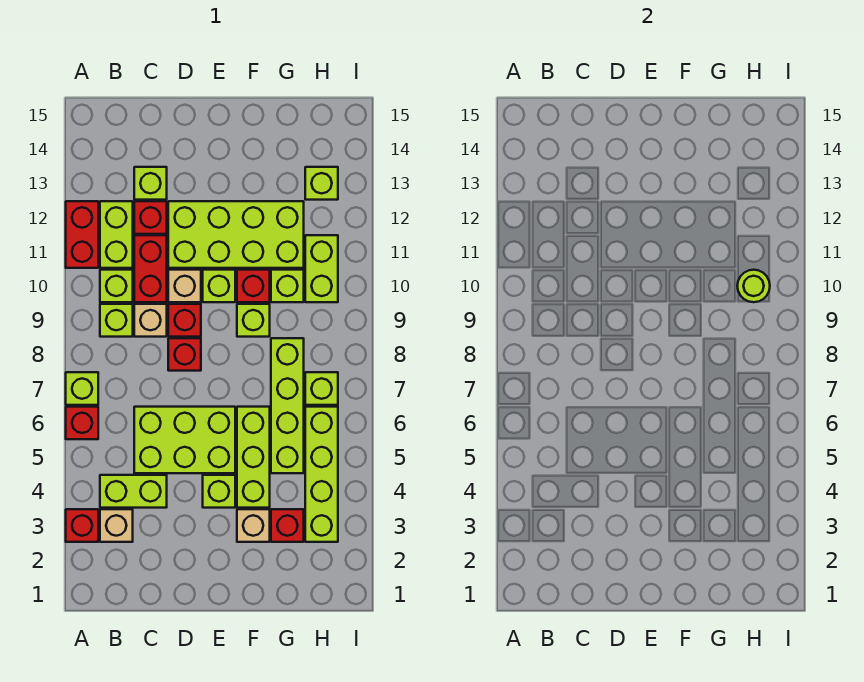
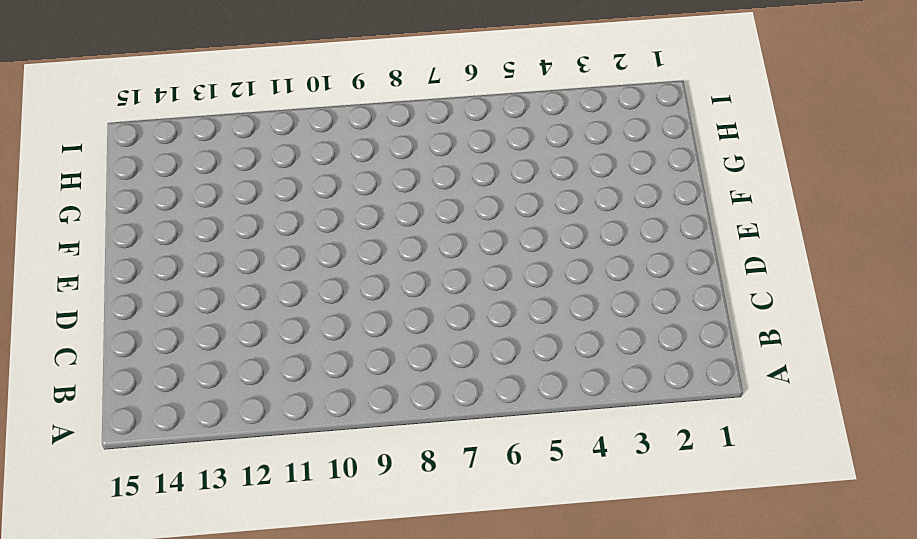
none -> red 1x1 brick [66,509,98,542]
none -> red 1x1 brick [66,407,98,439]
none -> lime 1x1 brick [66,372,98,405]
none -> red 1x2 brick [66,201,98,268]

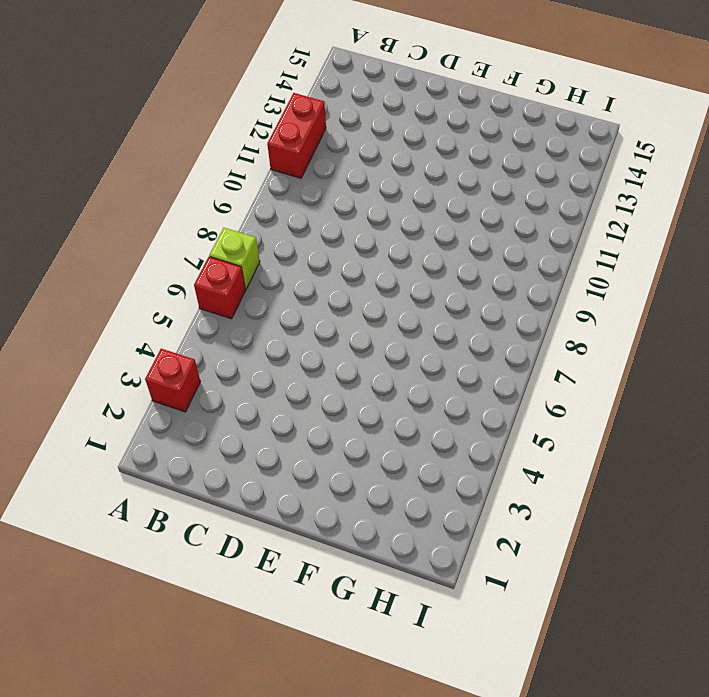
none -> tan 1x1 brick [100,509,133,542]
none -> lime 1x2 brick [100,475,167,508]
none -> lime 1x1 brick [100,304,133,337]
none -> lime 1x1 brick [100,270,133,302]

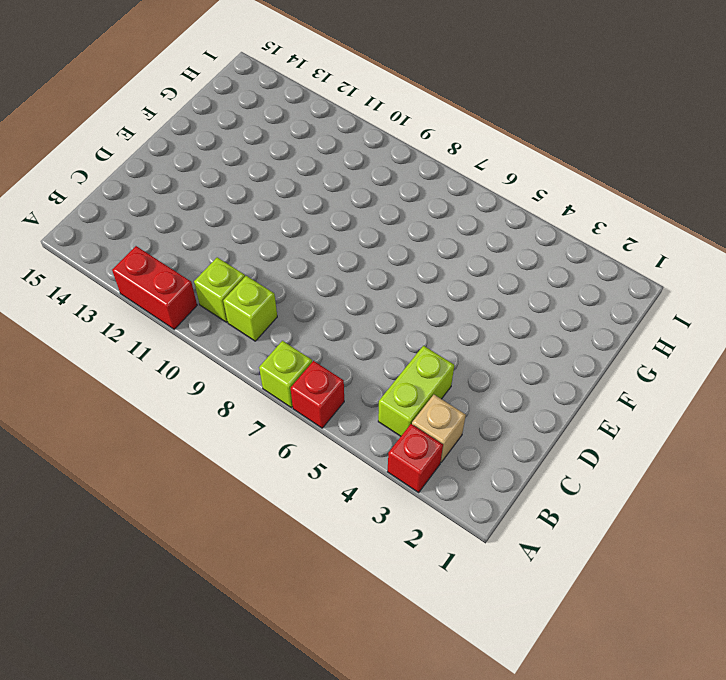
none -> lime 1x2 brick [100,201,133,268]
none -> lime 2x3 brick [134,407,235,473]
none -> tan 1x1 brick [134,304,167,337]
none -> red 1x2 brick [134,235,167,302]

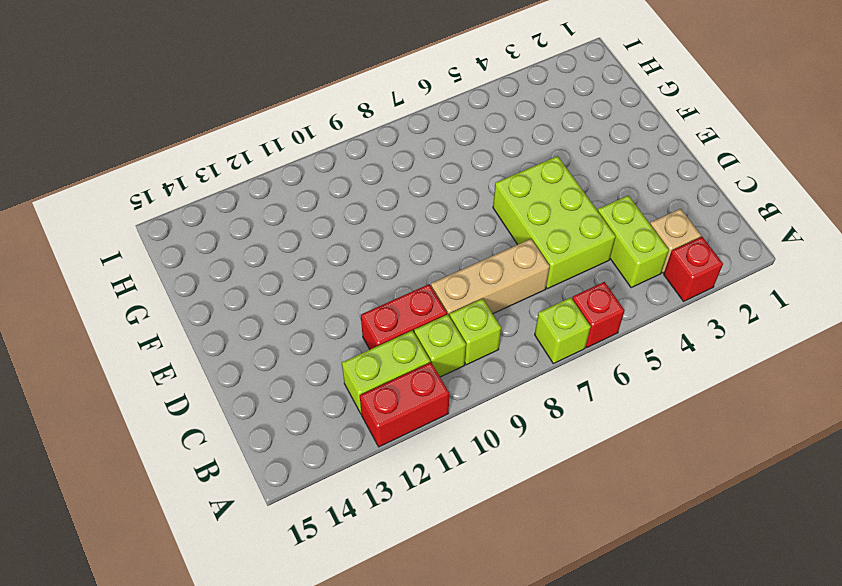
tan 1x3 brick [431,239,550,316] -> tan 1x1 brick [134,304,167,337]
none -> red 1x1 brick [134,201,167,234]
none -> lime 1x1 brick [134,167,167,200]
none -> red 1x1 brick [168,338,201,371]
none -> red 1x1 brick [168,304,201,337]

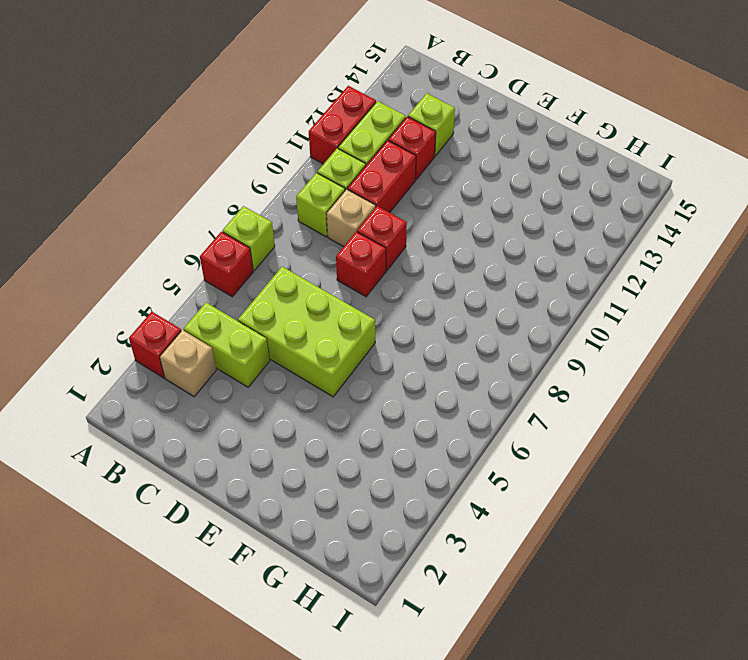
none -> tan 1x1 brick [168,270,201,302]
none -> lime 2x4 brick [168,201,304,268]
none -> lime 1x1 brick [203,475,235,508]
none -> lime 1x1 brick [203,270,235,302]

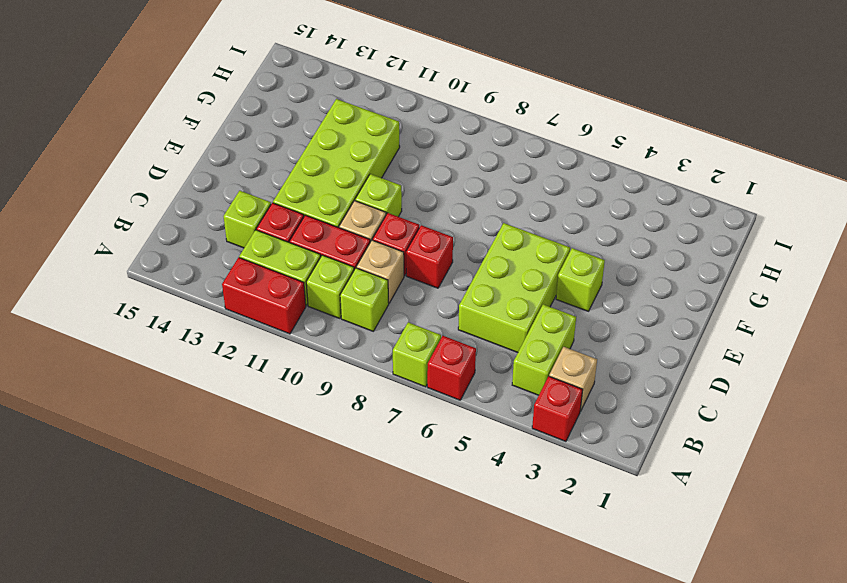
none -> tan 1x1 brick [237,509,270,542]
none -> lime 1x3 brick [237,407,270,508]
none -> lime 1x1 brick [237,304,270,337]
none -> red 1x1 brick [237,270,270,302]

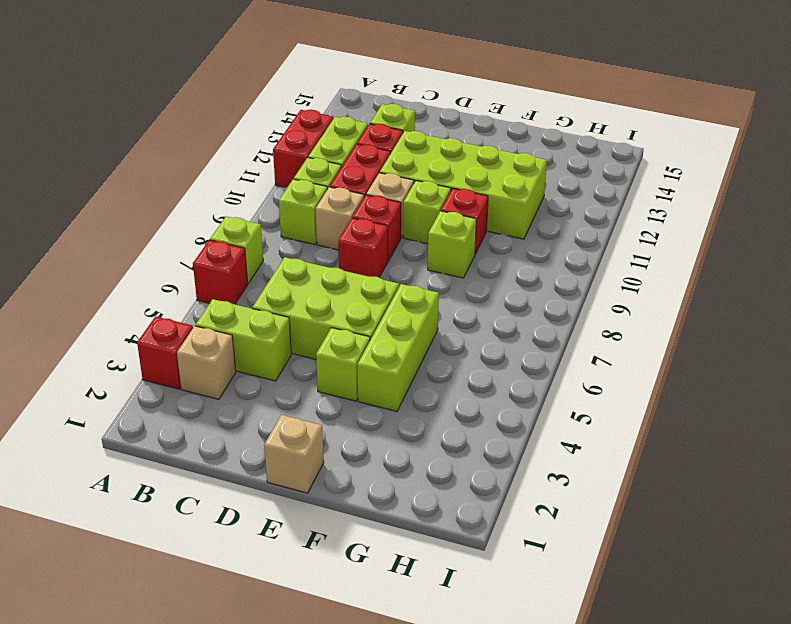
tan 1x1 brick [264,415,324,493] -> tan 1x1 brick moved to [237,509,270,542]
none -> red 1x1 brick [271,509,304,542]
none -> lime 1x4 brick [271,338,304,473]
none -> lime 1x1 brick [271,270,304,302]
none -> lime 1x4 brick [305,407,338,542]

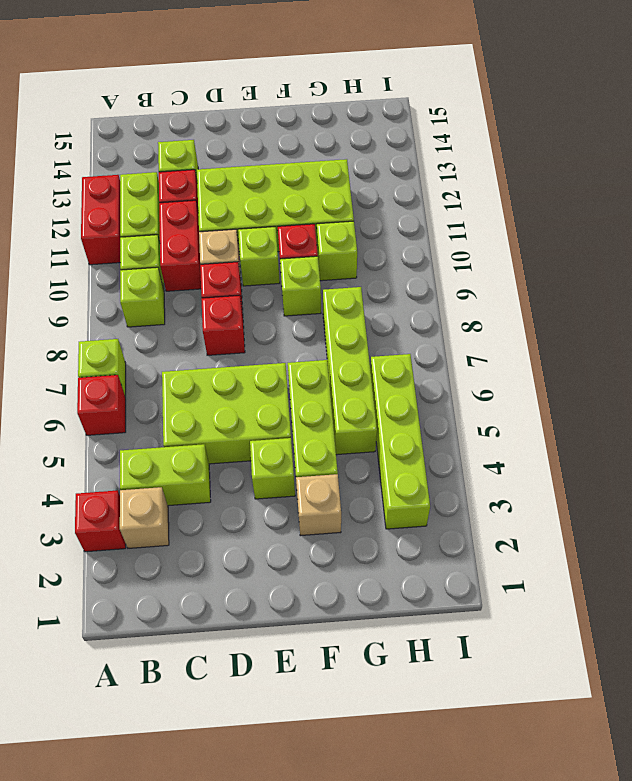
none -> tan 1x1 brick [134,304,167,337]
none -> red 1x1 brick [271,509,304,542]
none -> lime 1x1 brick [305,372,338,405]
none -> lime 1x2 brick [305,235,338,302]

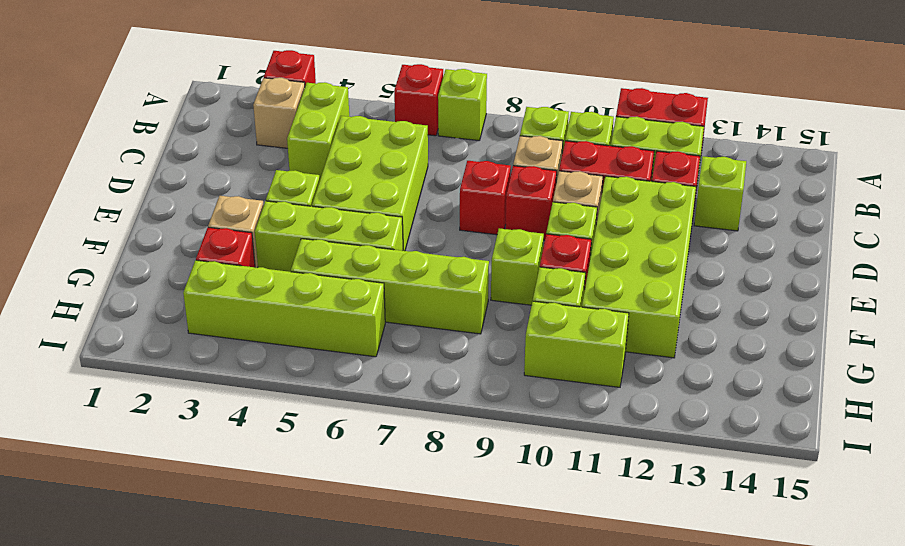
none -> lime 1x1 brick [305,372,338,405]
none -> lime 1x1 brick [305,167,338,200]
none -> lime 1x1 round brick [737,270,770,302]

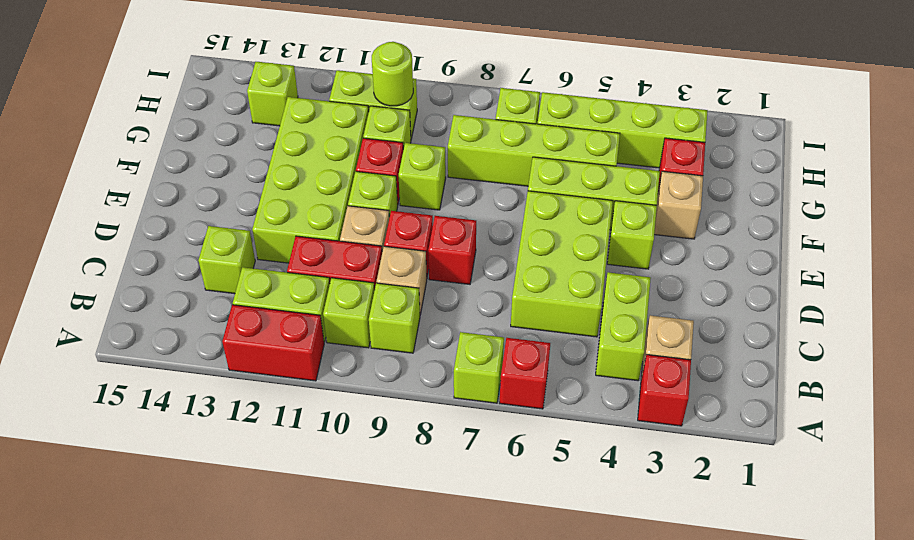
none -> red 1x1 brick [134,201,167,234]

